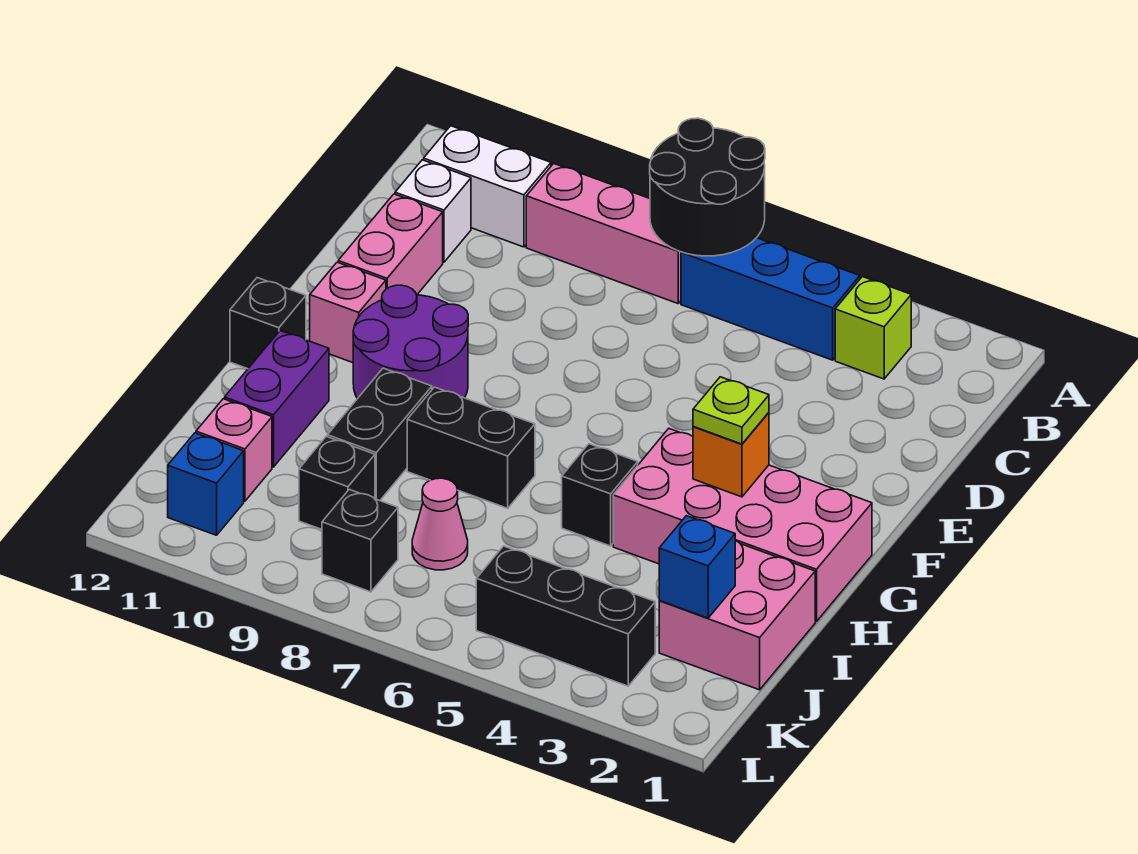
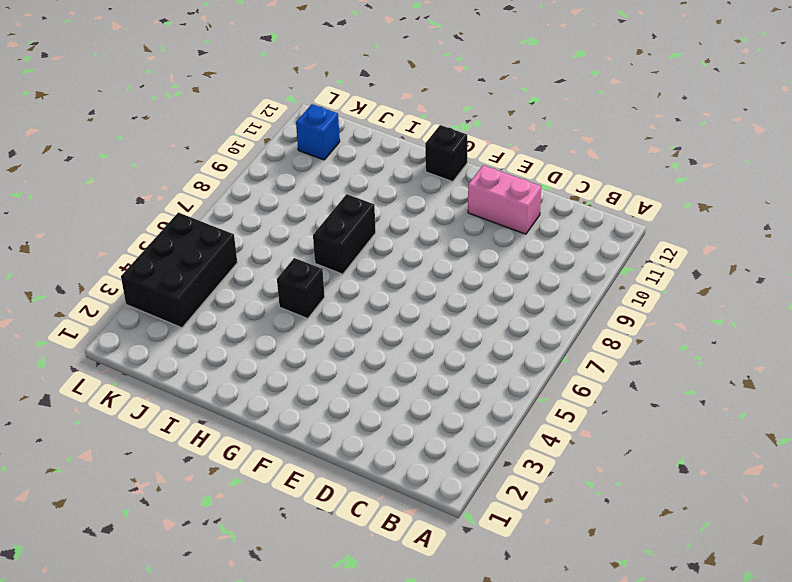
black 2x3 brick [121,213,237,328] -> black 1x3 brick [476,546,655,686]
none -> lime 1x1 brick [835,277,912,379]
none -> blue 1x3 brick [681,238,860,360]
none -> pink 1x3 brick [526,163,681,303]

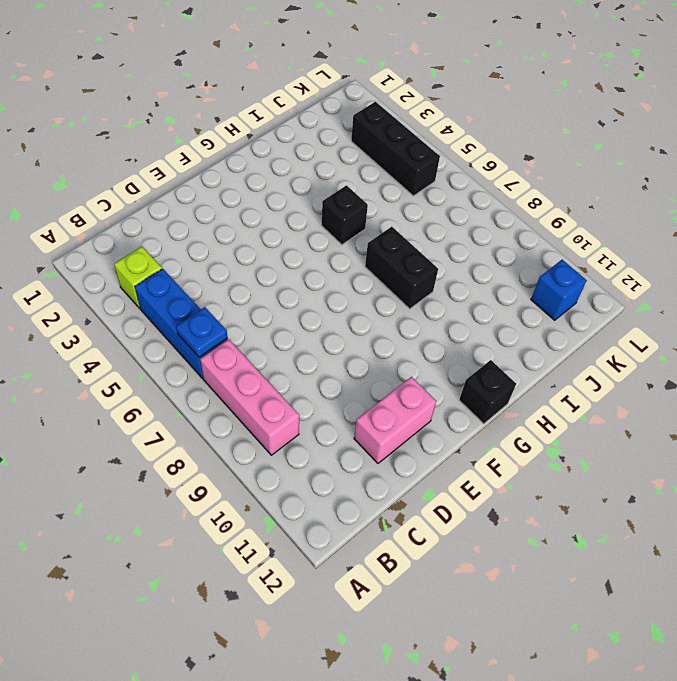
blue 1x1 plate [176,307,227,357] -> black 2x2 round brick [650,118,765,256]
none -> white 1x2 brick [424,126,551,247]
none -> white 1x1 brick [395,160,471,262]
none -> purple 2x2 round brick [353,285,468,399]

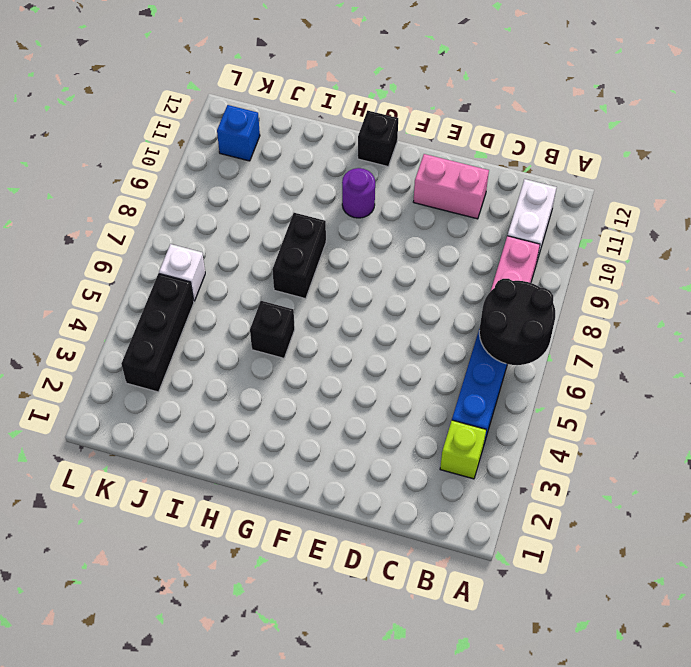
purple 1x1 round brick [342,168,375,218] -> purple 2x2 round brick [353,285,468,399]
white 1x1 brick [159,244,205,301] -> white 1x1 brick moved to [395,160,471,262]
none -> pink 1x1 brick [310,262,386,363]
none -> pink 2x4 brick [613,429,872,622]
none -> black 1x2 brick [327,368,432,501]

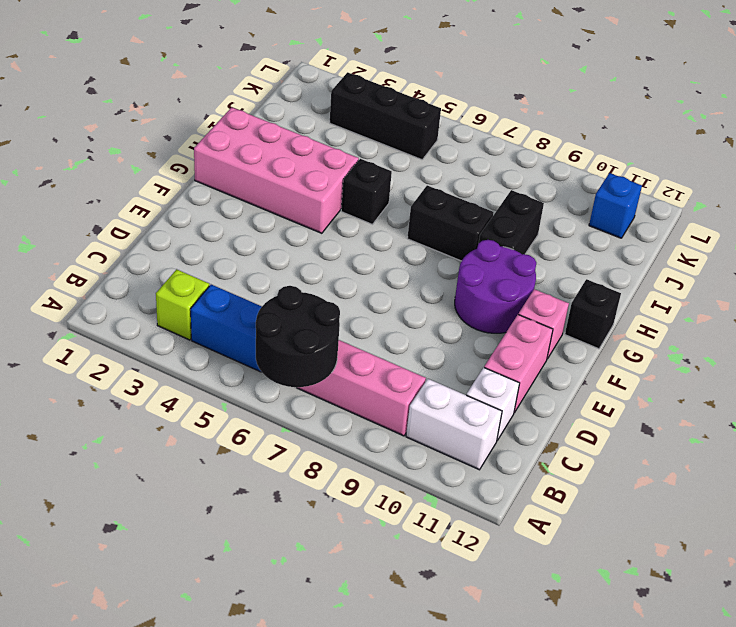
none -> purple 1x2 brick [225,331,329,467]
none -> pink 2x2 brick [659,541,815,690]
none -> pink 1x1 cone [412,478,468,570]

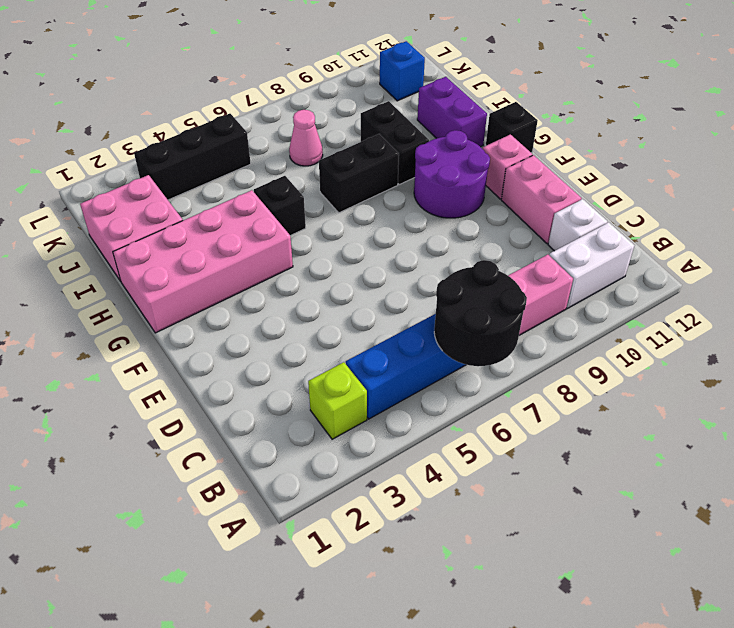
none -> black 1x1 brick [299,437,375,529]
none -> pink 1x1 brick [196,399,272,501]
none -> black 1x1 brick [322,490,398,592]

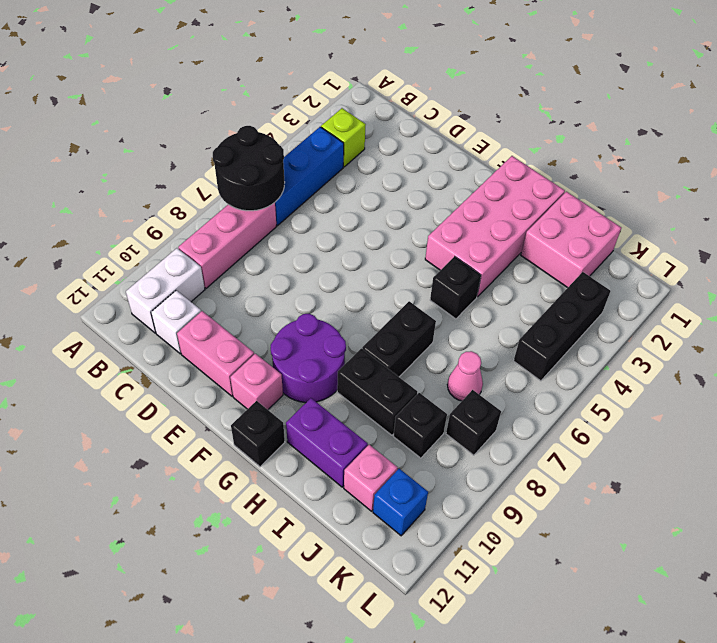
none -> orange 1x1 brick [693,413,769,497]
none -> blue 1x1 brick [659,516,735,618]
none -> lime 1x1 plate [693,377,769,444]

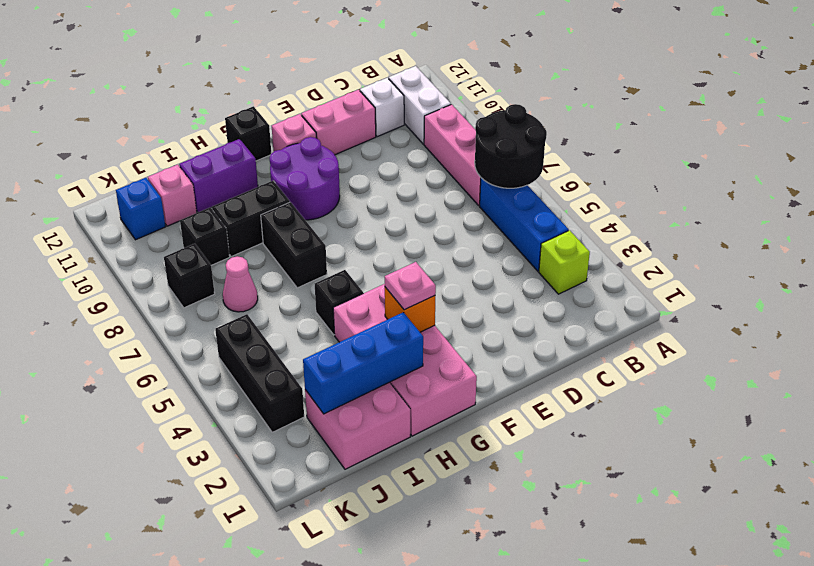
pink 1x1 plate [385,262,436,310] -> lime 1x1 plate [693,377,769,444]
blue 1x3 brick [303,312,423,414] -> blue 1x1 brick [659,516,735,618]

